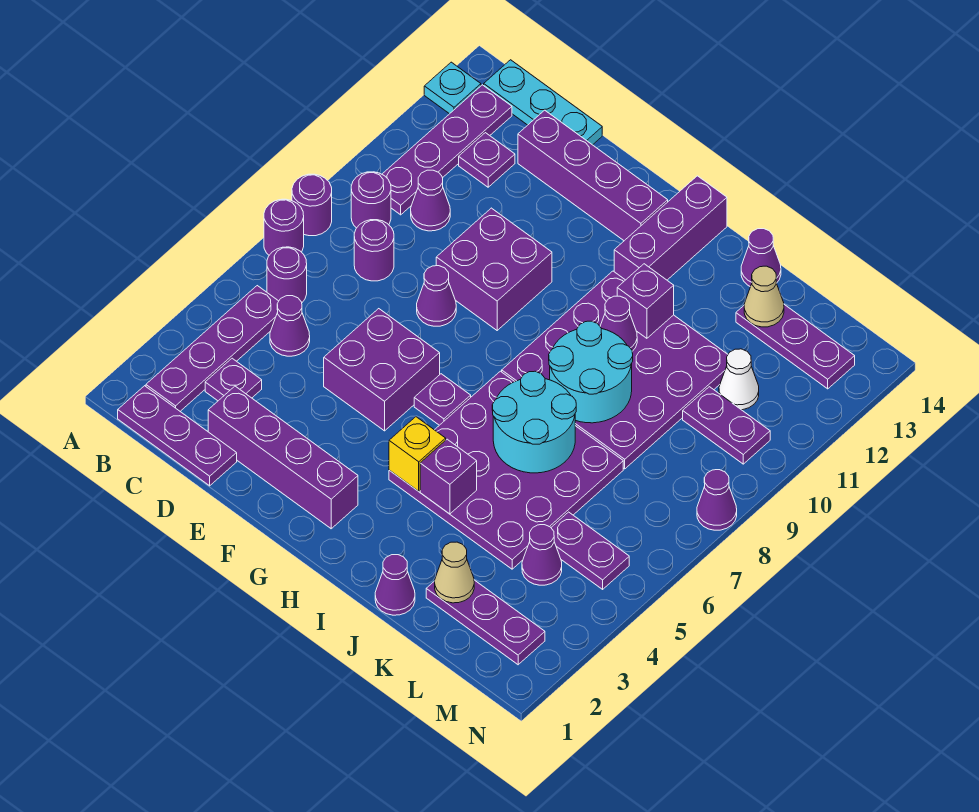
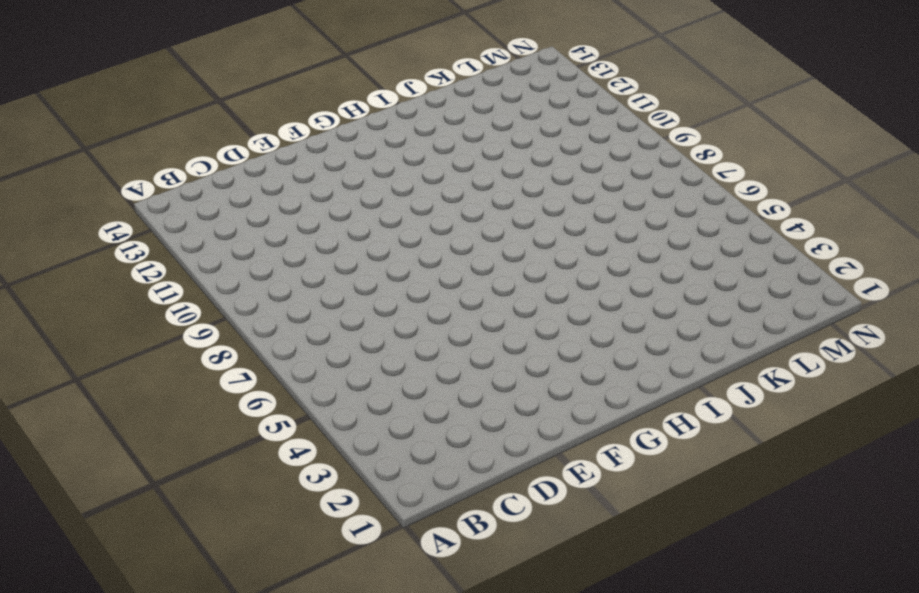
none -> purple 1x1 round brick [264,199,304,255]
none -> purple 1x1 round brick [292,174,332,236]
none -> cyan 1x1 plate [424,62,481,114]
none -> purple 1x3 plate [118,386,237,486]

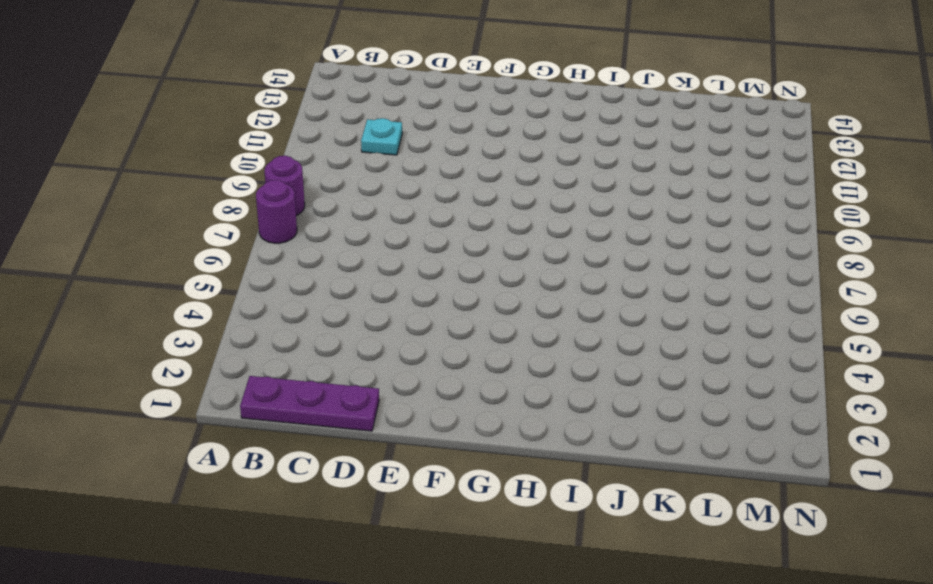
cyan 1x1 plate [361,118,402,155] -> cyan 1x1 plate moved to [424,62,481,114]
none -> purple 1x4 plate [146,286,279,411]
none -> purple 1x1 round brick [267,247,307,302]
none -> purple 1x1 round brick [351,172,391,228]
none -> purple 1x4 plate [382,85,512,215]

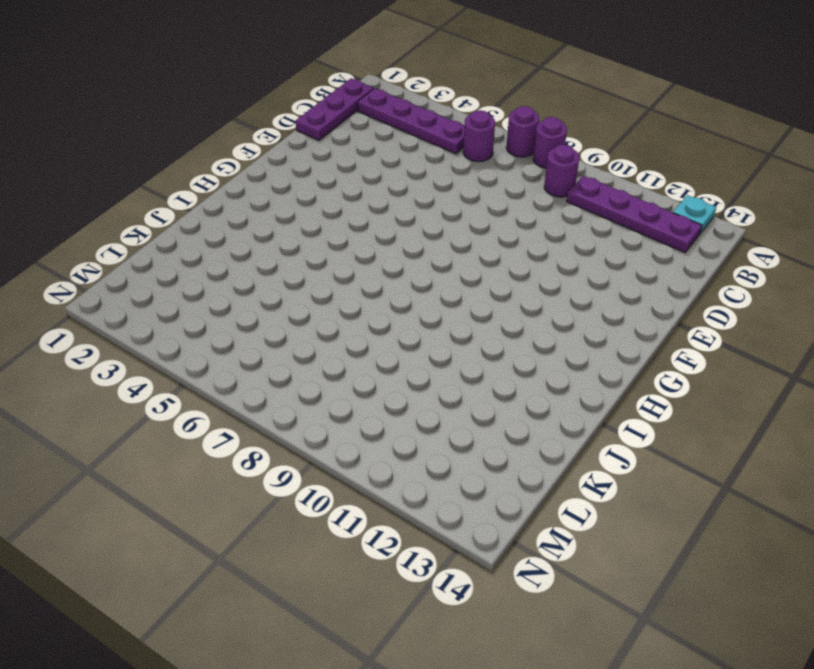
none -> cyan 1x3 plate [484,60,602,145]
none -> purple 1x1 plate [205,358,262,401]
none -> purple 1x1 cone [270,296,310,356]
none -> purple 1x1 round brick [354,220,394,281]

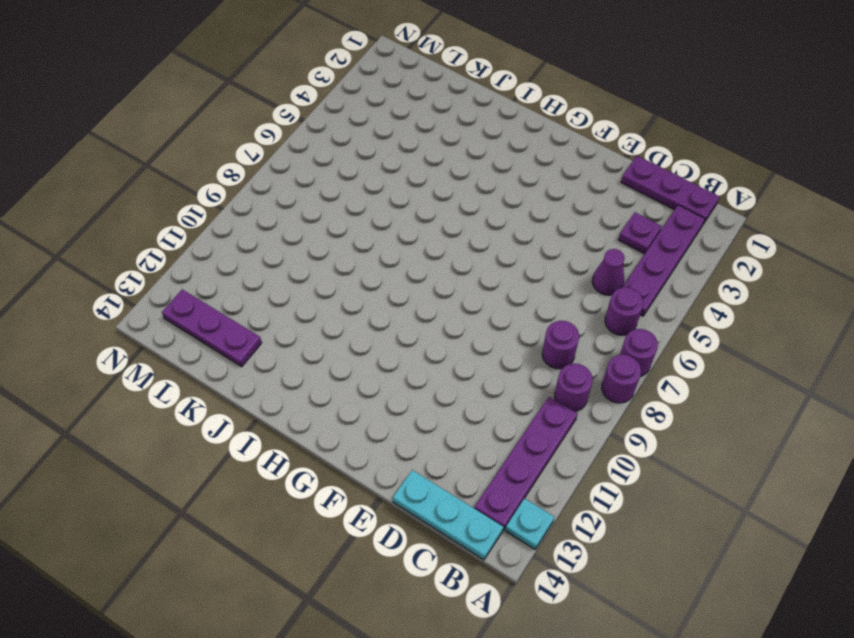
none -> purple 1x1 cone [411,170,450,231]
none -> purple 1x1 plate [459,133,515,187]
none -> purple 1x4 brick [208,386,358,529]
none -> purple 1x4 brick [518,110,668,241]

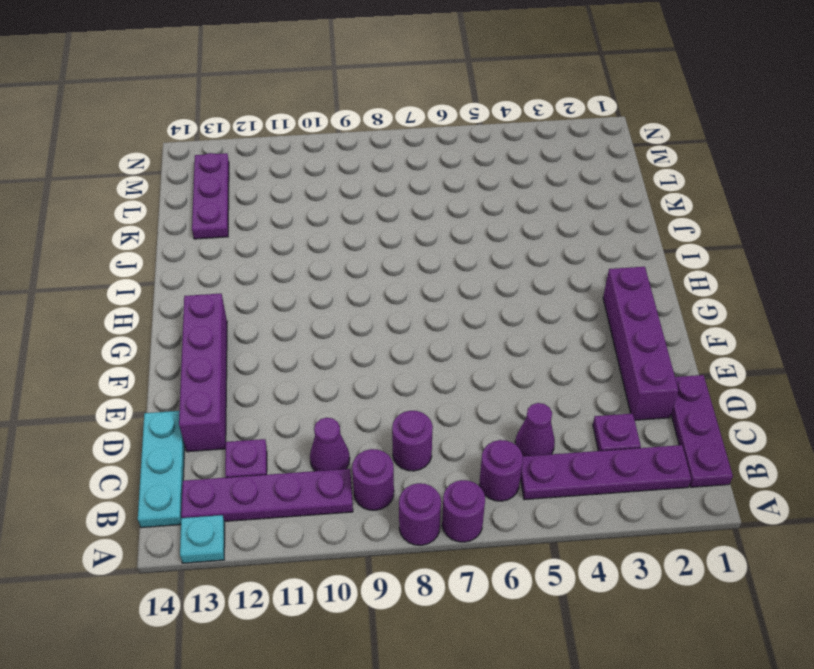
none -> purple 2x2 brick [324,309,440,431]
none -> purple 1x1 cone [417,266,456,326]
none -> purple 2x2 brick [436,208,552,330]
none -> purple 1x1 plate [414,374,471,425]

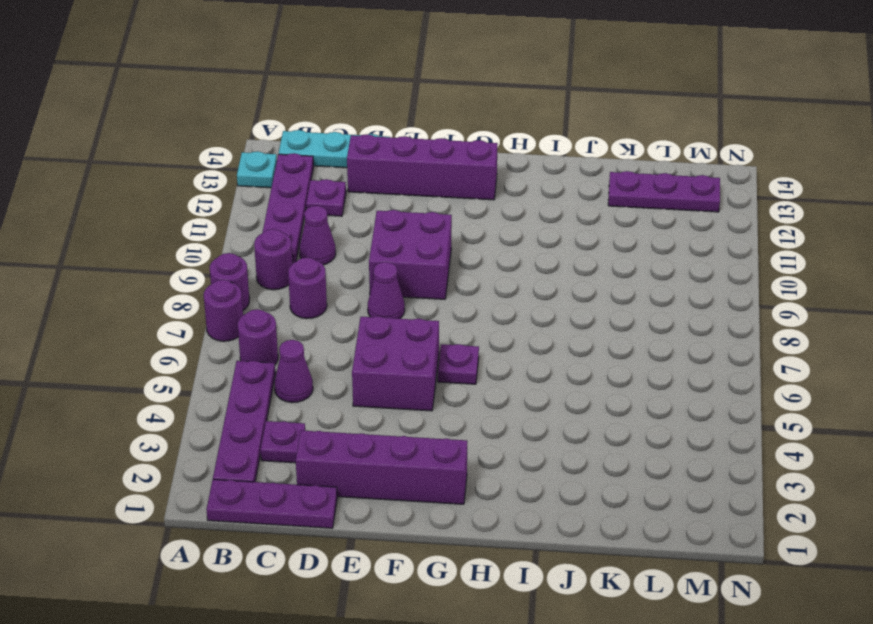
none -> purple 4x4 plate [389,371,623,569]
none -> purple 4x4 plate [502,271,728,469]
none -> purple 1x3 brick [614,176,727,280]
none -> purple 1x1 cone [375,555,415,615]

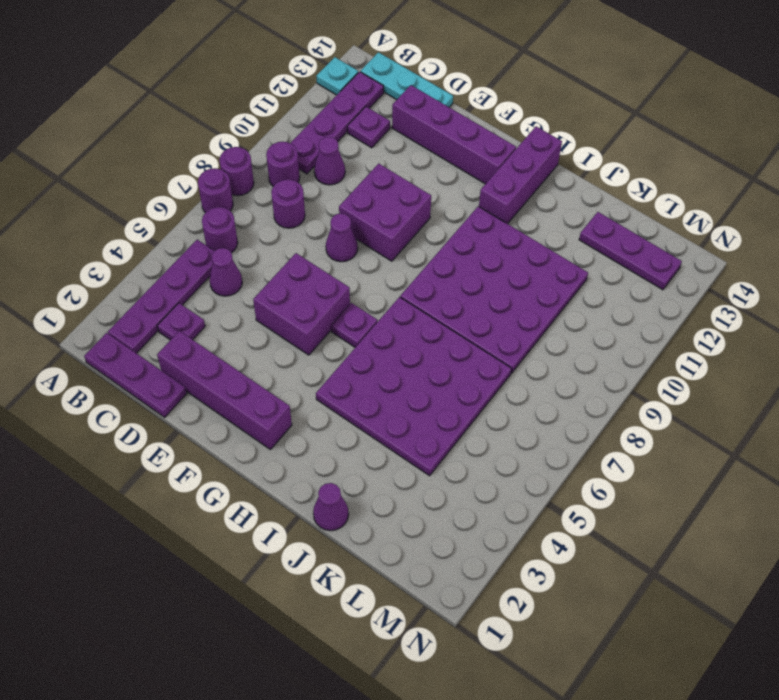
none -> purple 1x1 cone [741,229,781,287]
none -> purple 1x3 plate [426,580,545,665]
none -> purple 1x1 cone [522,525,562,585]
none -> purple 1x2 plate [551,512,629,589]

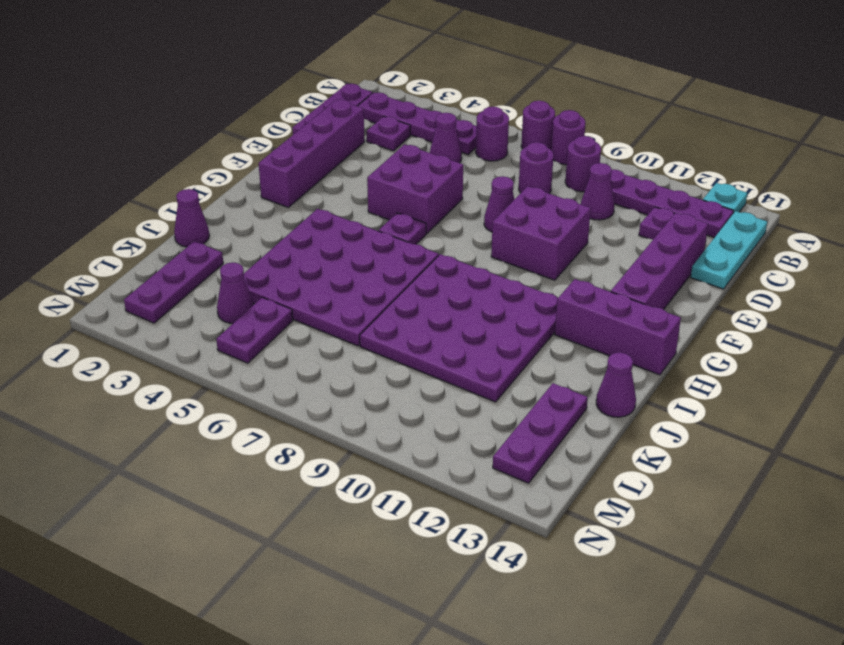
none -> purple 1x2 plate [683,387,770,464]
none -> white 1x1 cone [719,349,759,410]
none -> purple 1x1 cone [697,470,737,530]
none -> yellow 1x1 brick [389,417,446,491]

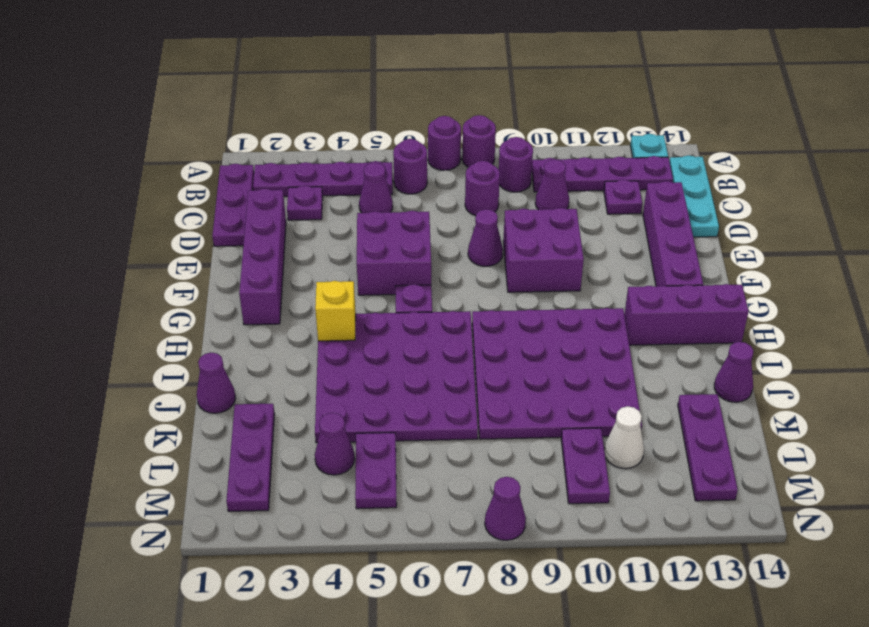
none -> purple 1x1 brick [420,439,477,514]
none -> cyan 2x2 round brick [492,371,576,473]
none -> cyan 2x2 round brick [549,321,633,423]
none -> purple 1x1 cone [600,296,637,351]

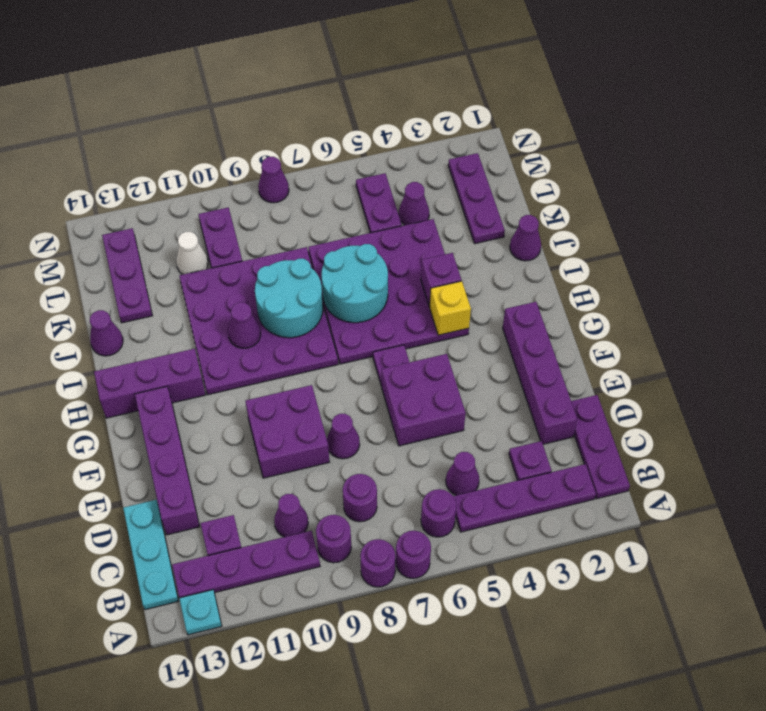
none -> purple 1x1 brick [617,264,674,338]
none -> tan 1x1 cone [435,542,474,603]
none -> tan 1x1 cone [744,266,784,327]

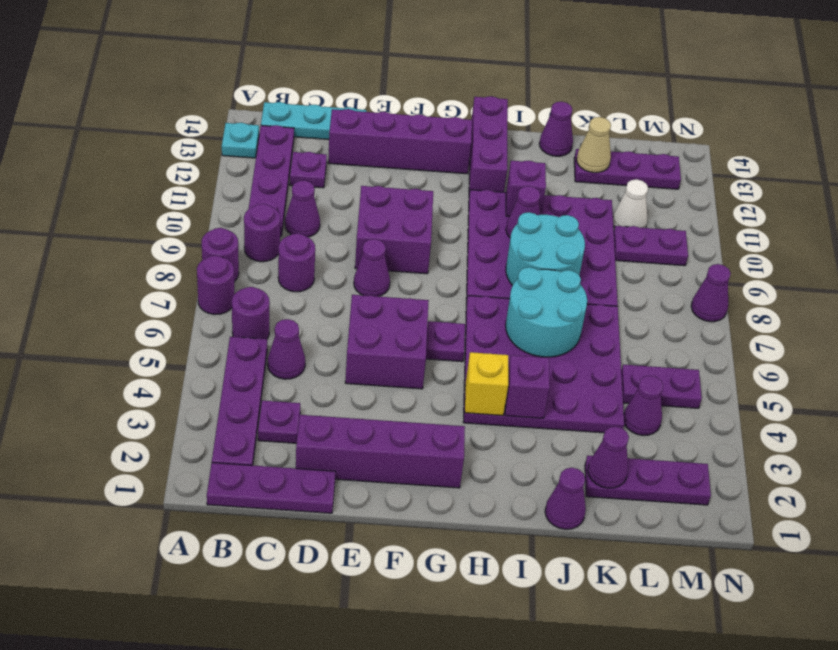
purple 1x1 cone [588,426,629,488] -> tan 1x1 cone [435,542,474,603]

